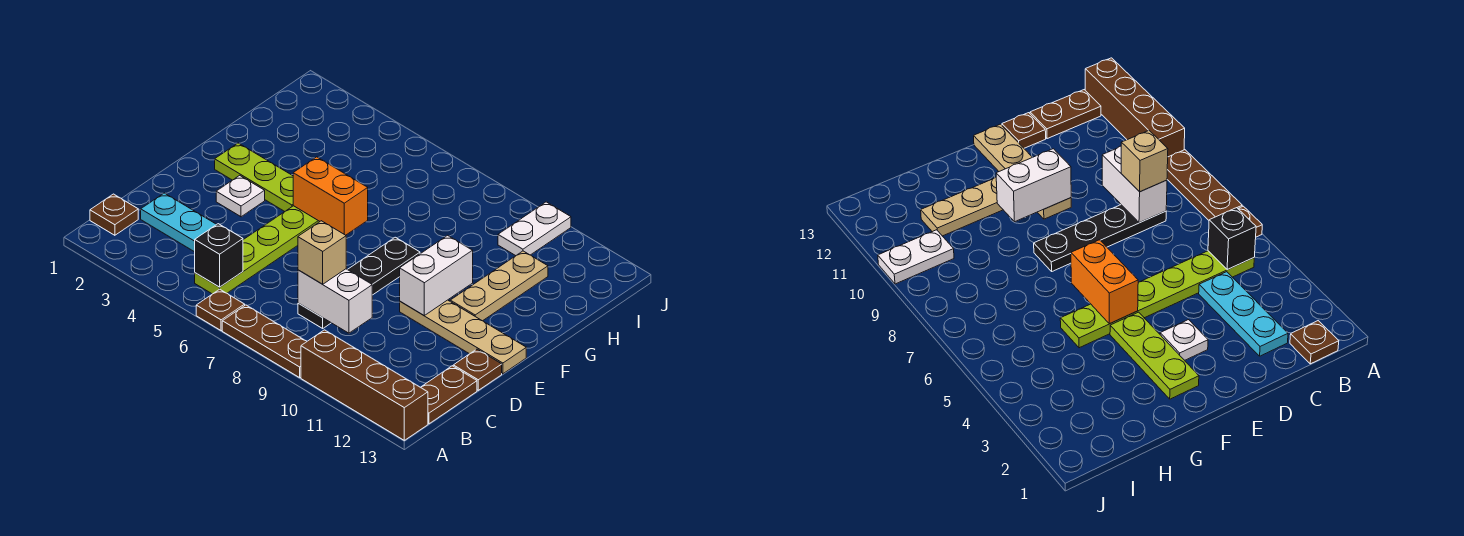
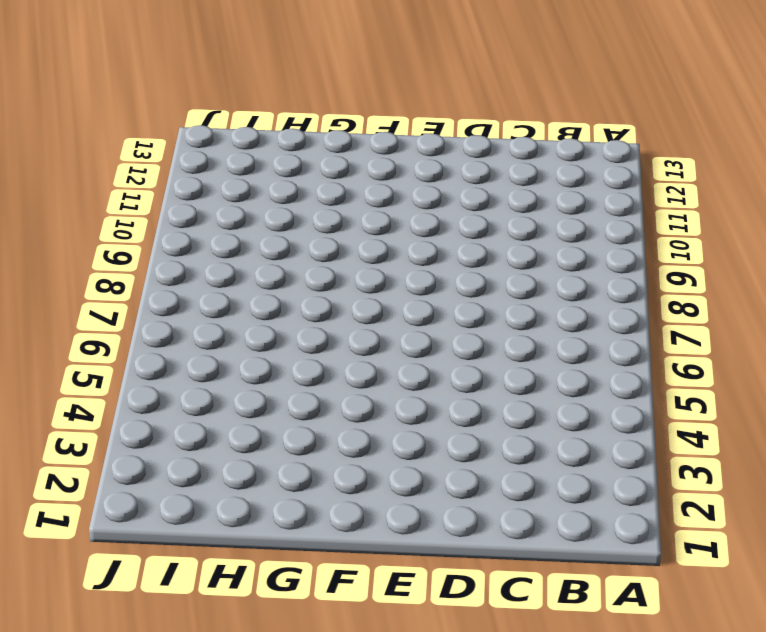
none -> brown 1x1 plate [196,289,245,331]
none -> brown 1x3 plate [222,305,307,378]
none -> brown 1x4 brick [301,330,428,440]

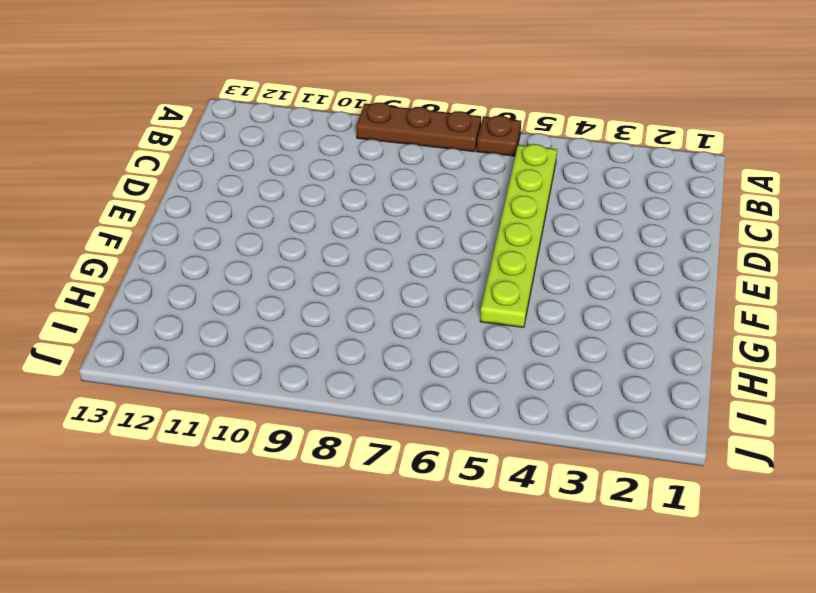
none -> brown 1x4 brick [301,330,428,440]
none -> brown 1x1 plate [90,194,138,235]
none -> brown 1x2 plate [421,366,477,424]

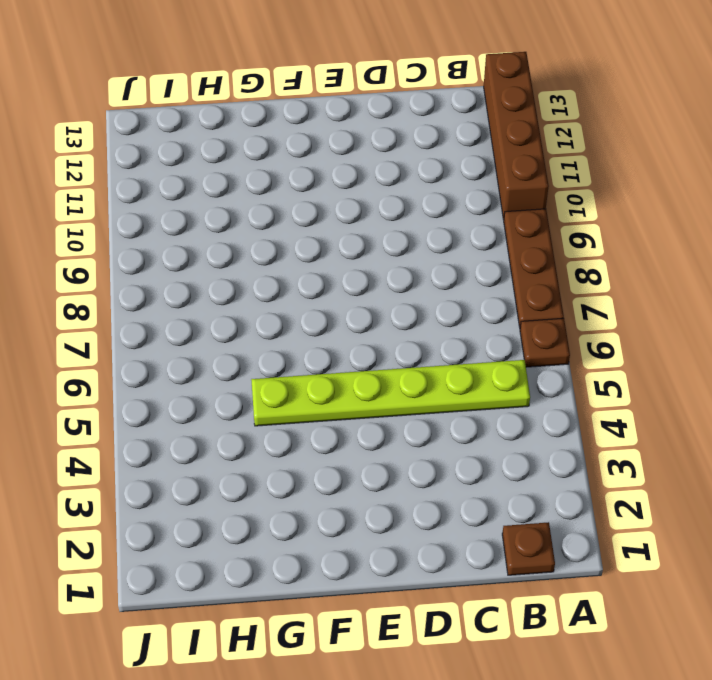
none -> brown 1x2 plate [421,366,477,424]
none -> cyan 1x3 plate [141,193,217,252]
none -> black 1x4 plate [298,237,420,328]

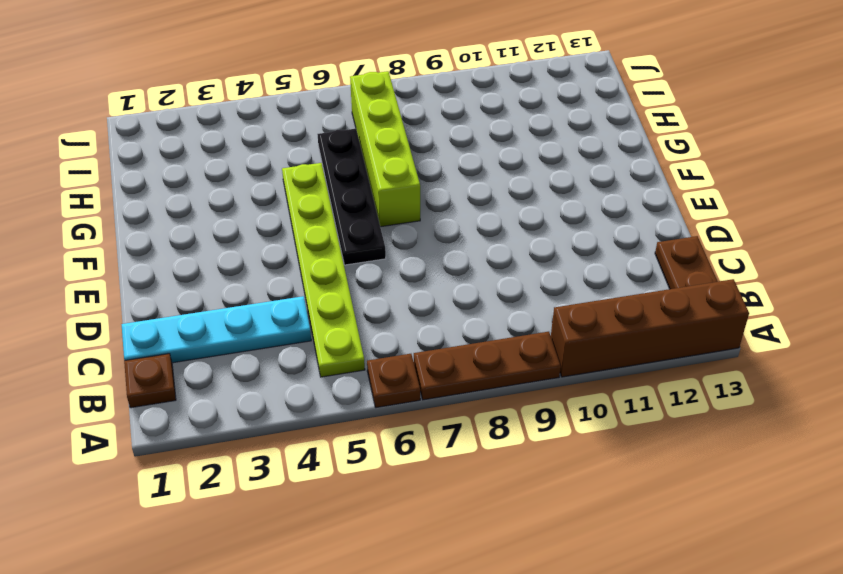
cyan 1x4 plate [122,296,311,363] -> cyan 1x3 plate [141,193,217,252]
black 1x4 plate [318,129,386,265] -> black 1x4 plate moved to [298,237,420,328]
lime 1x4 brick [350,71,420,227] -> none
none -> brown 1x1 plate [453,349,502,390]
none -> white 1x1 plate [216,175,265,217]
none -> tan 1x4 plate [400,300,526,374]

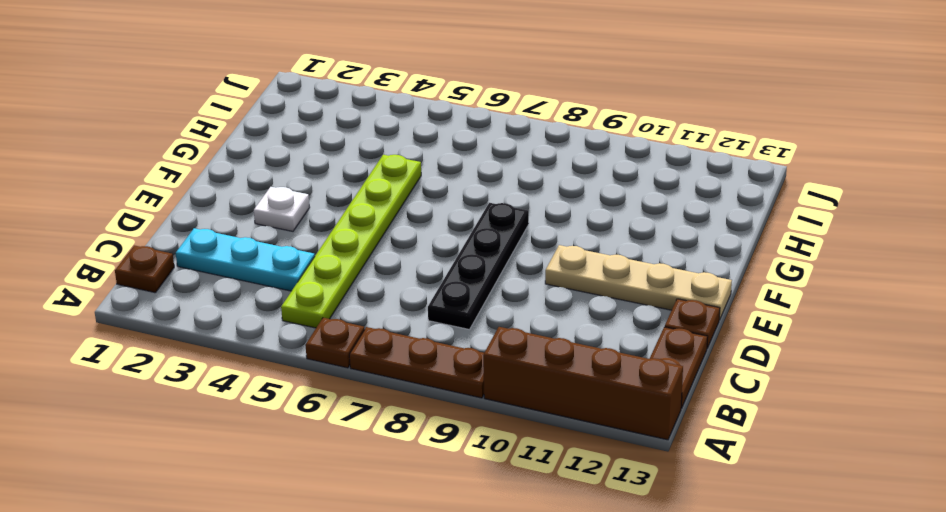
none -> lime 1x3 plate [215,143,293,211]
none -> tan 1x3 plate [450,251,548,321]
none -> white 1x2 plate [498,202,571,256]

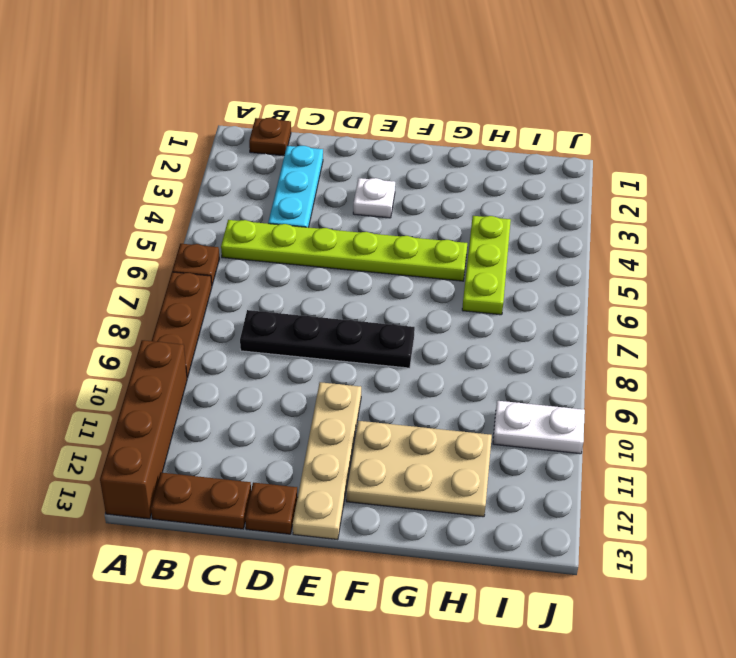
tan 2x3 plate [346,421,492,517] -> tan 1x3 plate [450,251,548,321]
lime 1x3 plate [462,216,511,315] -> lime 1x3 plate moved to [215,143,293,211]
none -> black 1x1 brick [195,224,243,287]
none -> white 1x2 brick [298,269,372,333]
none -> white 1x2 brick [400,235,473,315]

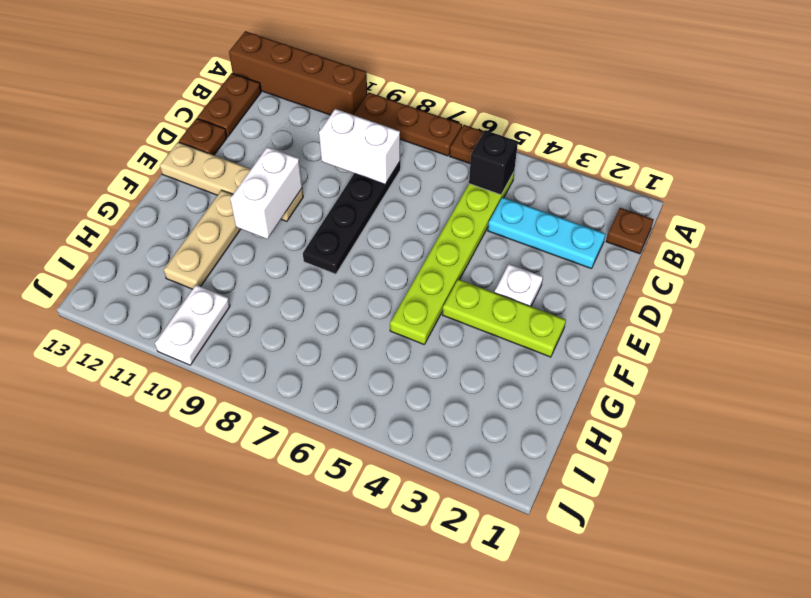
none -> orange 1x2 brick [293,157,368,235]
none -> tan 1x1 brick [298,221,346,284]

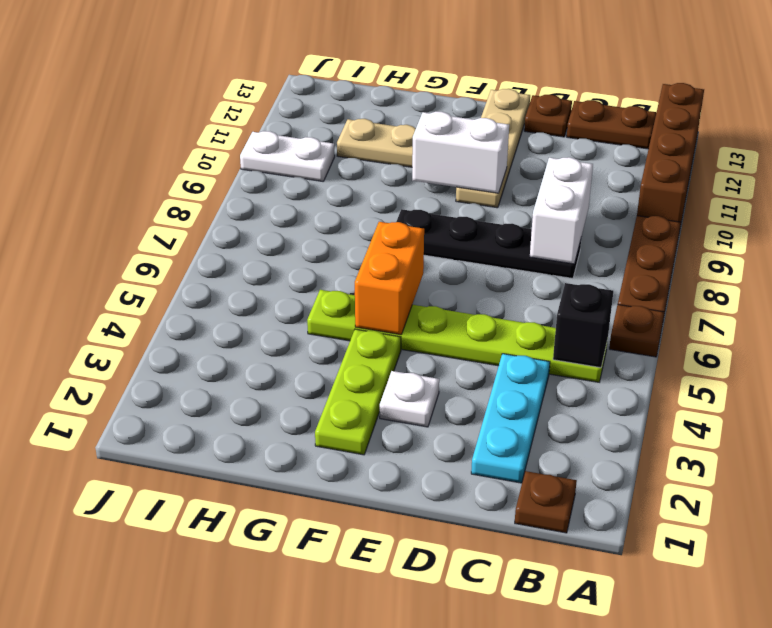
none -> tan 1x1 brick [298,221,346,284]

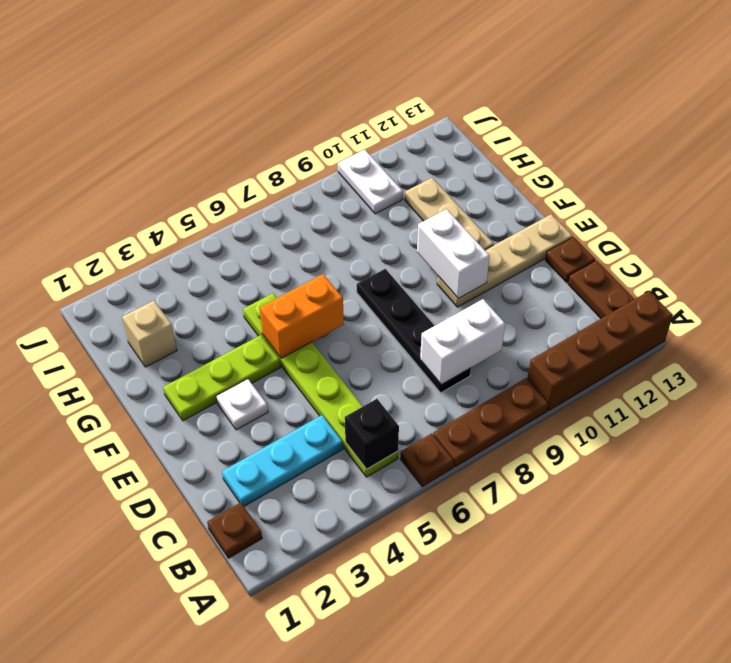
tan 1x1 brick [122,301,177,367] -> tan 1x1 brick moved to [298,221,346,284]

